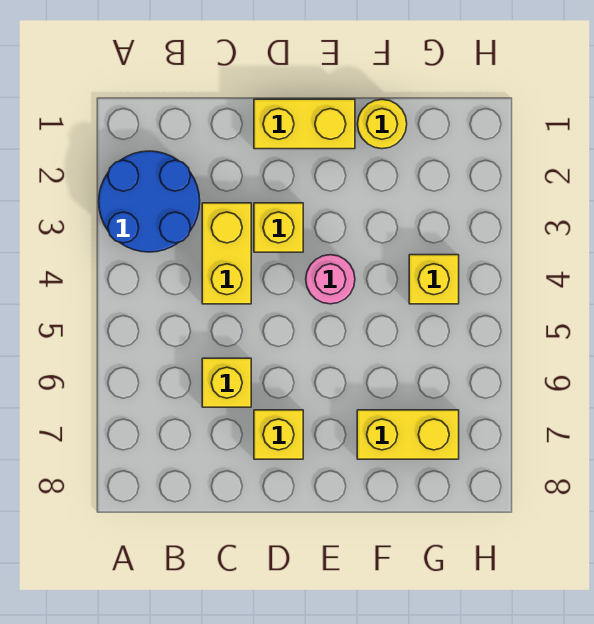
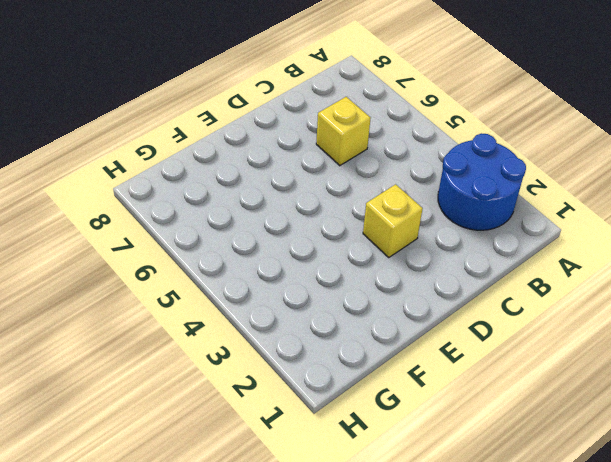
none -> yellow 1x2 brick [202,203,251,304]
none -> yellow 1x2 brick [254,99,355,149]

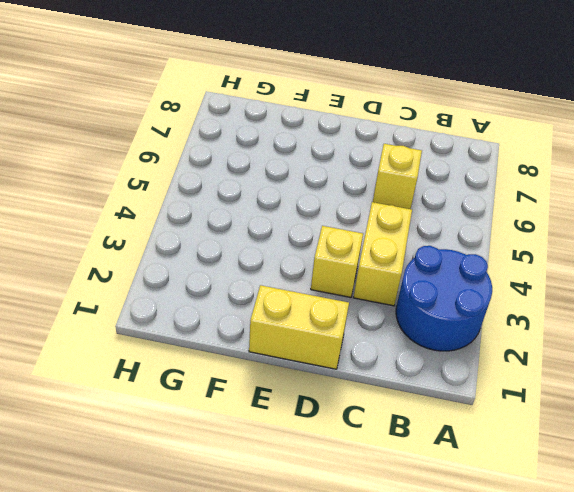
none -> yellow 1x1 brick [254,410,303,459]
none -> pink 1x1 round brick [306,255,355,304]

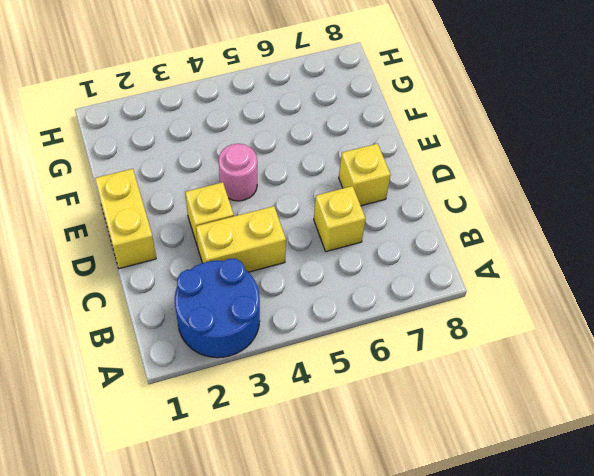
none -> yellow 1x1 round brick [358,99,407,149]
none -> yellow 1x2 brick [357,410,459,459]

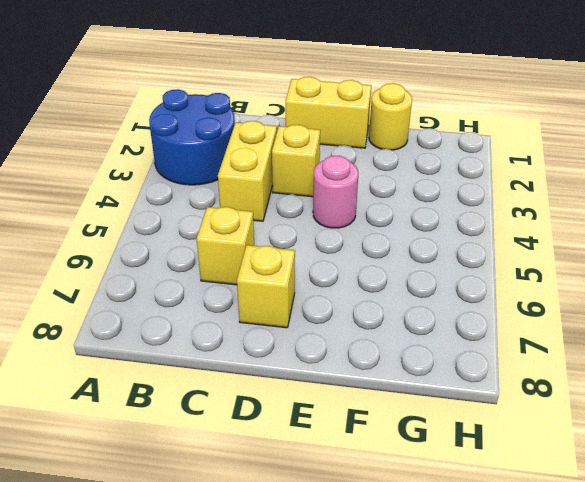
none -> yellow 1x2 brick [357,410,459,459]
none -> yellow 1x1 brick [409,255,459,304]

